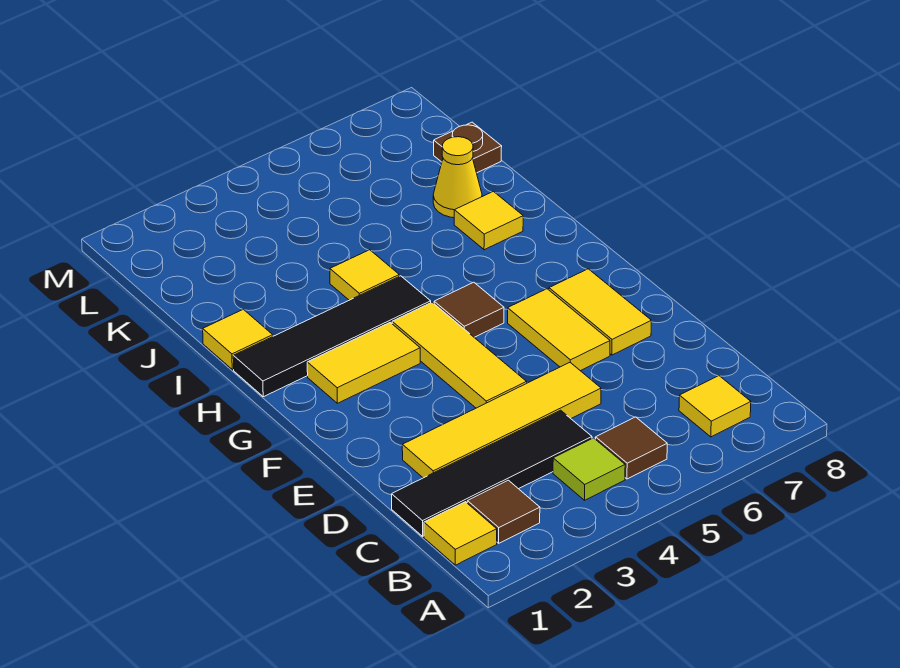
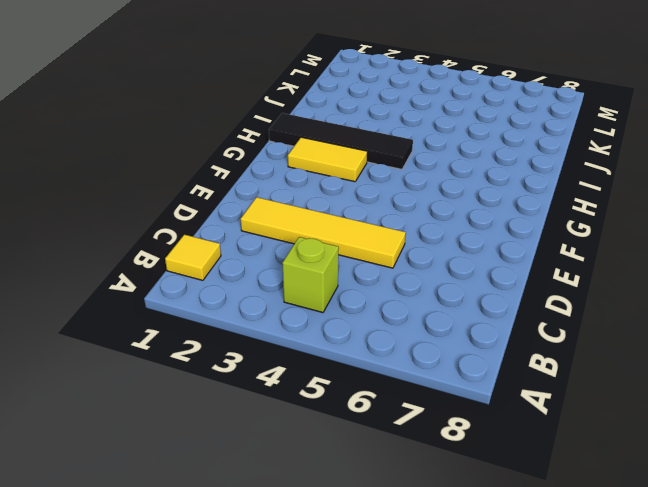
lime 1x1 brick [282,237,339,313] -> lime 1x1 tile [553,438,625,500]
none -> brown 1x1 tile [467,480,540,543]
none -> brown 1x1 tile [596,417,667,479]
none -> yellow 1x1 tile [679,376,751,437]

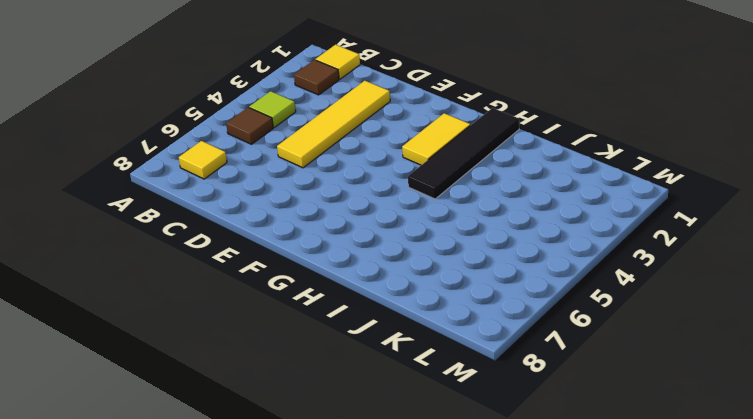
none -> black 1x4 tile [392,410,592,536]
none -> yellow 1x3 tile [392,302,527,408]
none -> yellow 1x2 tile [508,289,610,371]

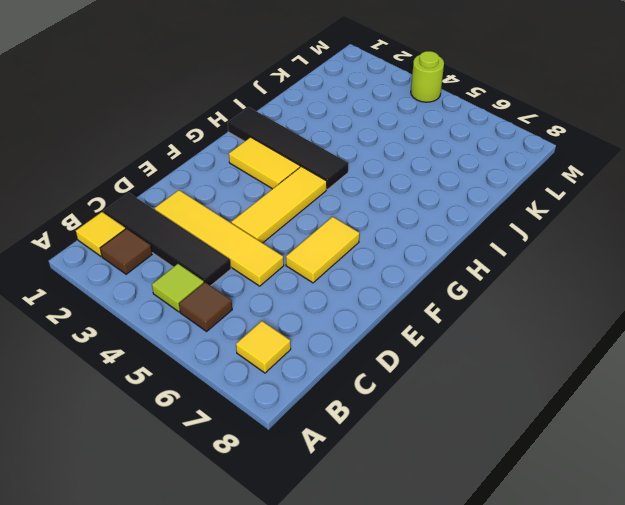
lime 1x1 round brick [411,51,444,102] -> none
none -> yellow 1x2 tile [549,269,651,355]
none -> brown 1x1 tile [434,282,504,337]
none -> yellow 1x1 tile [203,309,273,370]

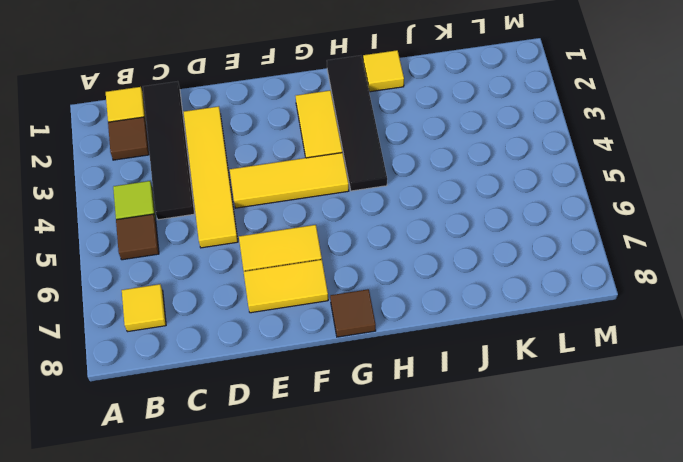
brown 1x1 tile [330,289,376,337] -> brown 1x1 tile moved to [434,282,504,337]
none -> yellow 1x1 tile [330,250,399,300]
none -> yellow 1x1 tile [454,191,523,250]
none -> yellow 1x1 cone [433,137,482,218]

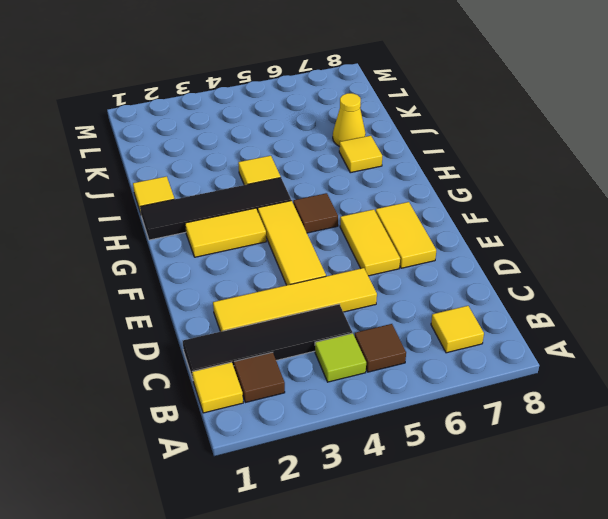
none -> brown 1x1 plate [434,122,502,173]

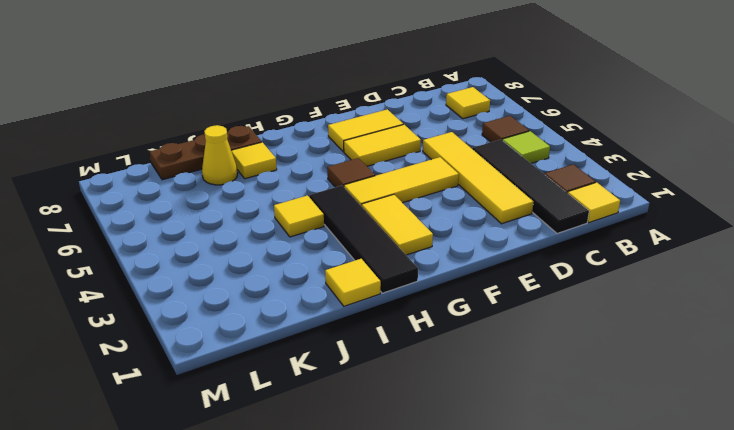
brown 1x3 plate [150,126,262,180] -> brown 1x1 plate [434,122,502,173]

